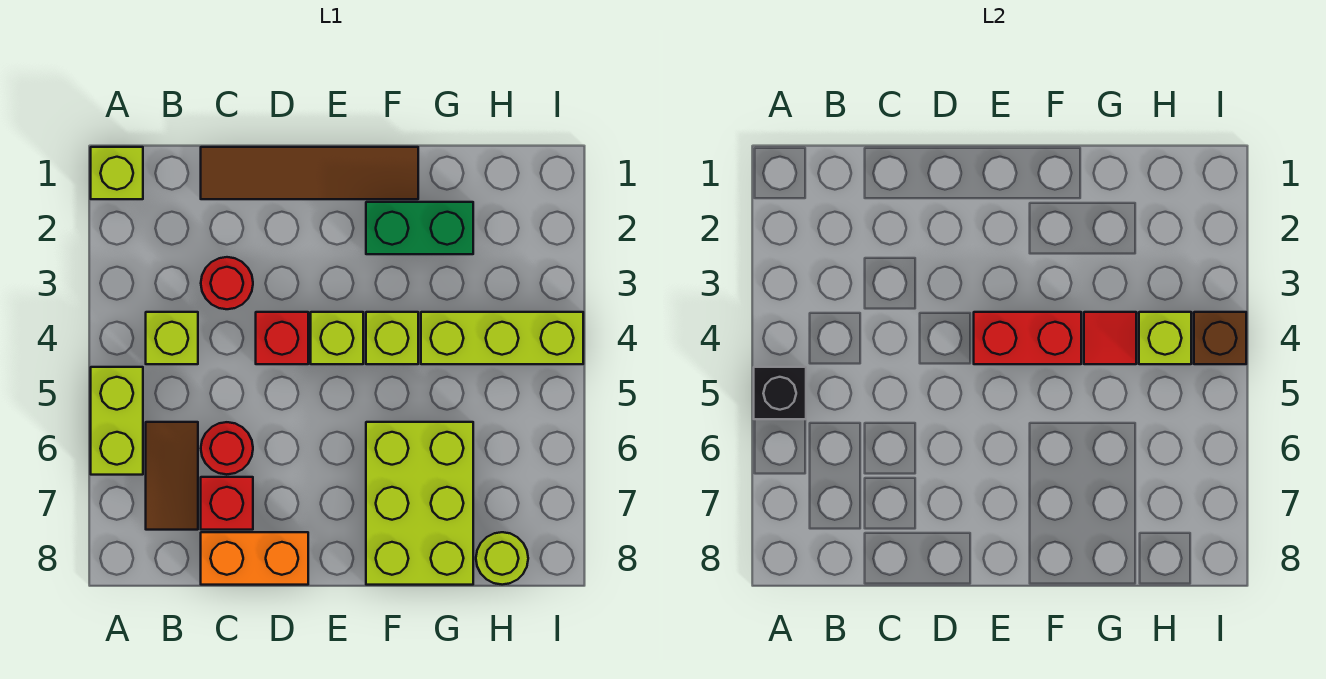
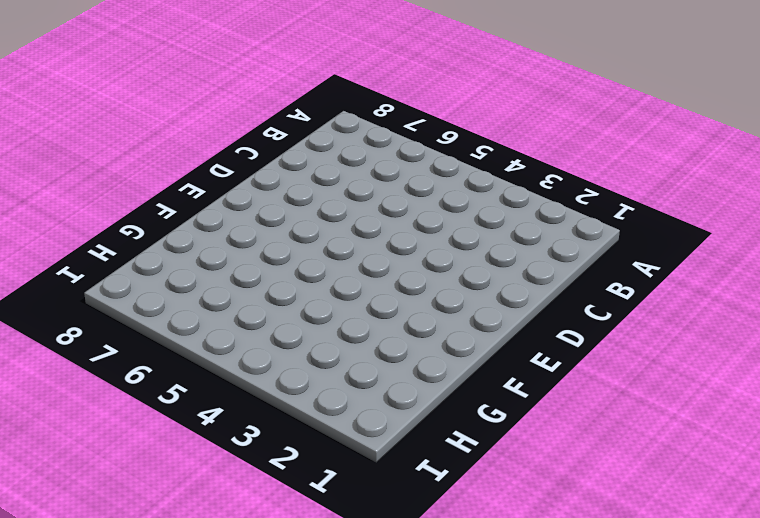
none -> lime 1x1 brick [91,147,143,199]
none -> lime 1x2 brick [91,367,143,475]
none -> lime 1x1 brick [146,312,198,364]

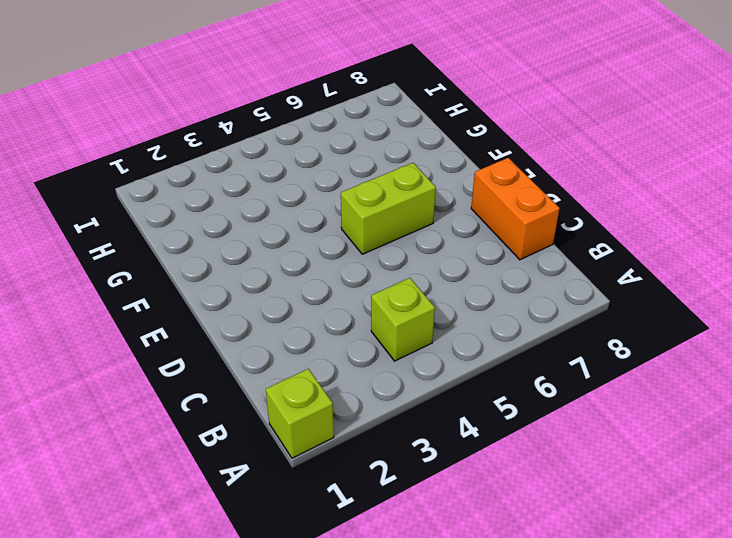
lime 1x2 brick [341,163,436,254] -> lime 1x2 brick moved to [91,367,143,475]
none -> brown 1x2 tile [146,422,198,530]
none -> brown 1x4 tile [201,147,418,199]
none -> red 1x1 round brick [201,257,253,309]

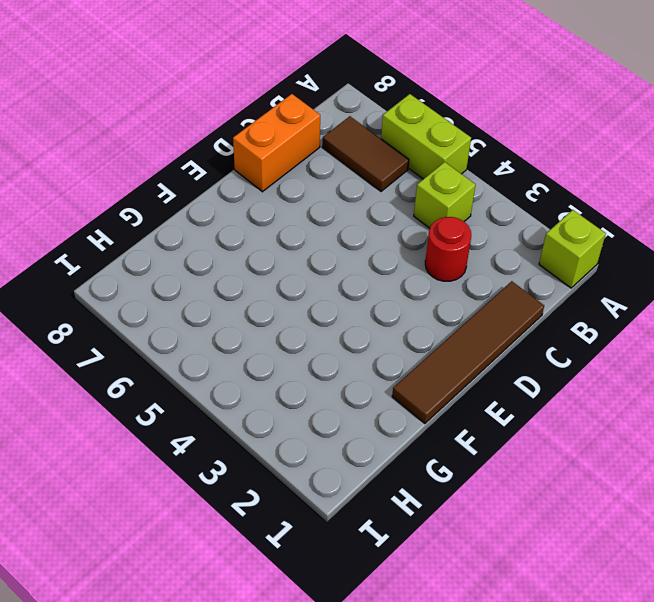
none -> red 1x1 round brick [201,422,253,474]
none -> red 1x1 brick [201,477,253,530]
none -> red 1x1 brick [256,312,308,364]

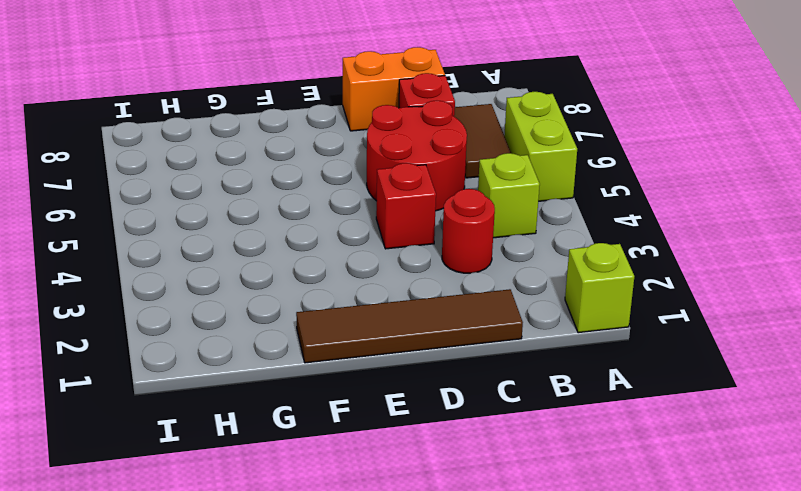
red 2x2 round brick [367,101,467,211] -> red 1x1 round brick [201,422,253,474]
none -> lime 1x1 brick [311,312,363,364]
none -> green 1x2 brick [366,202,473,254]
none -> lime 1x1 brick [366,312,418,364]

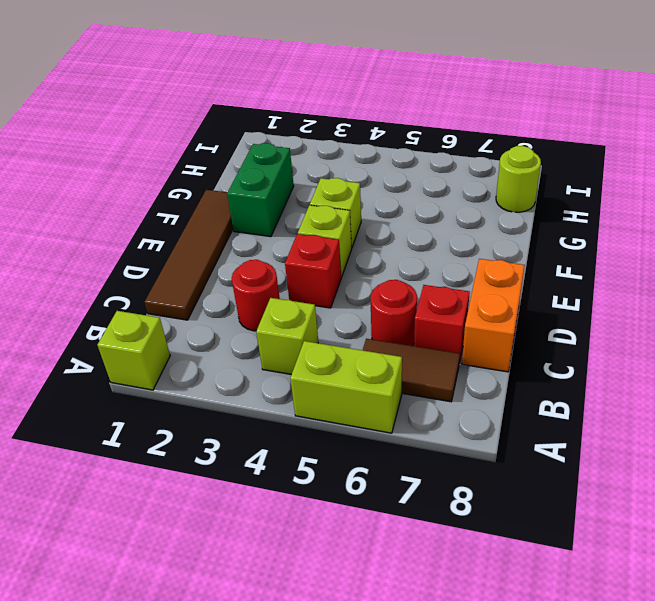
none -> lime 2x3 brick [366,422,473,585]
none -> lime 1x3 brick [421,312,583,364]
none -> black 1x1 brick [754,367,806,419]

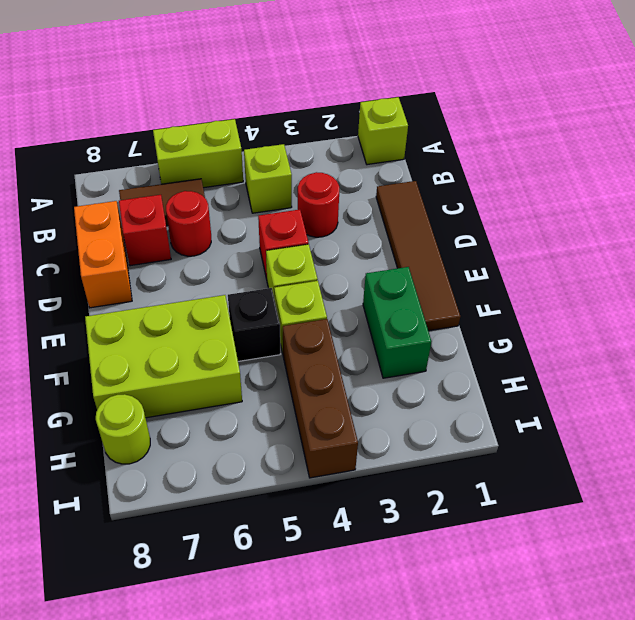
black 1x1 brick [228,288,280,361] -> black 1x1 brick moved to [754,367,806,419]
brown 1x3 brick [283,319,358,478] -> lime 1x3 brick [421,312,583,364]
none -> red 1x2 brick [974,312,1081,364]
none -> red 1x1 tile [1084,312,1136,364]
none -> lime 1x1 brick [1139,312,1191,364]

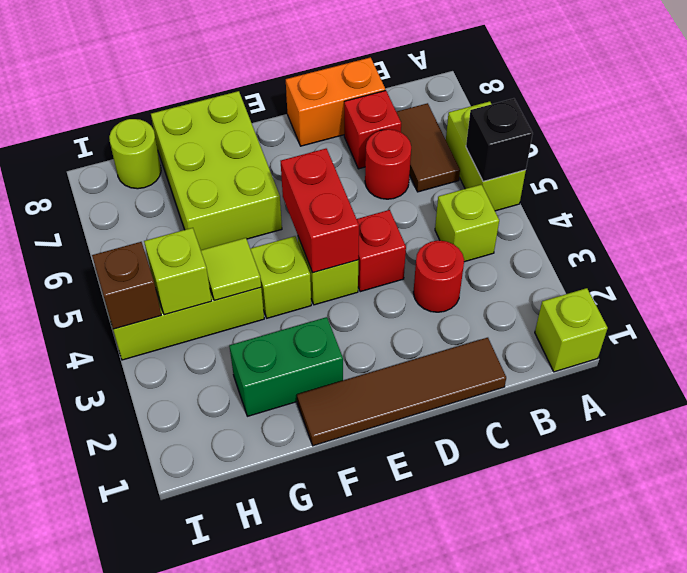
red 1x2 brick [281,149,359,273] -> red 1x2 brick turned to [974,312,1081,364]
lime 1x1 tile [201,238,261,301] -> red 1x1 tile [1084,312,1136,364]

